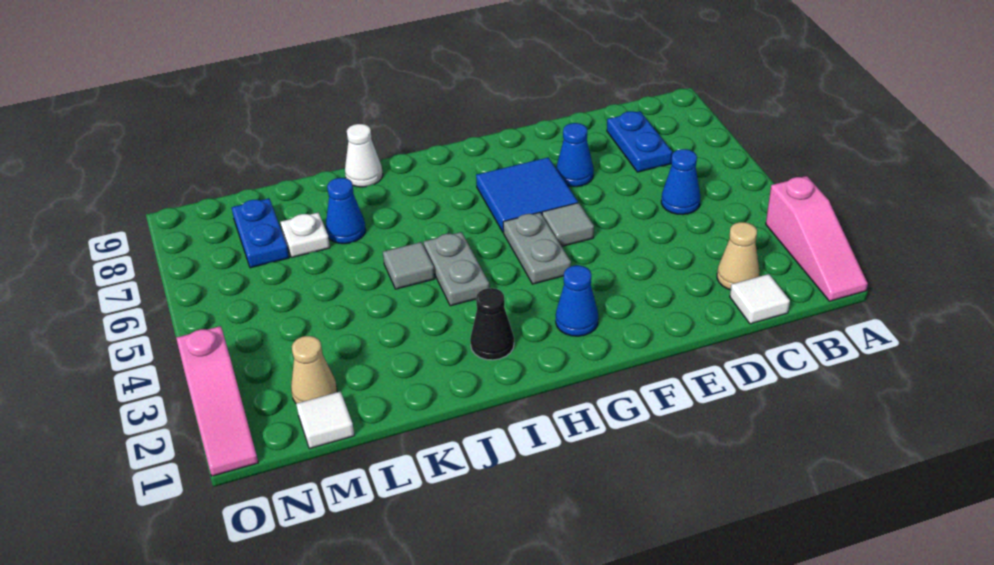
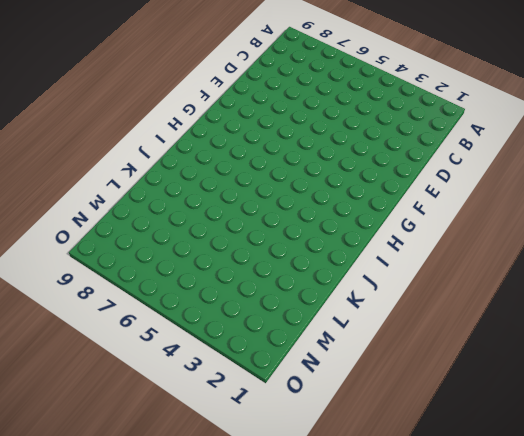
none -> pink 1x3 slope [766,176,868,301]
none -> white 1x1 tile [730,274,790,324]
none -> tan 1x1 cone [717,222,759,290]

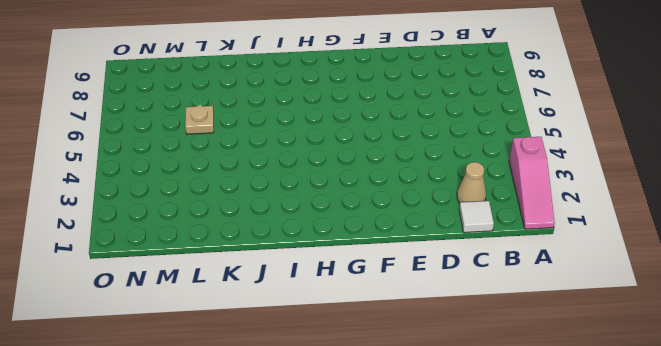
tan 1x1 plate [185,106,214,134] -> none
none -> blue 1x1 cone [661,149,700,215]
none -> blue 1x2 plate [607,111,672,172]
none -> blue 1x1 cone [556,123,594,187]

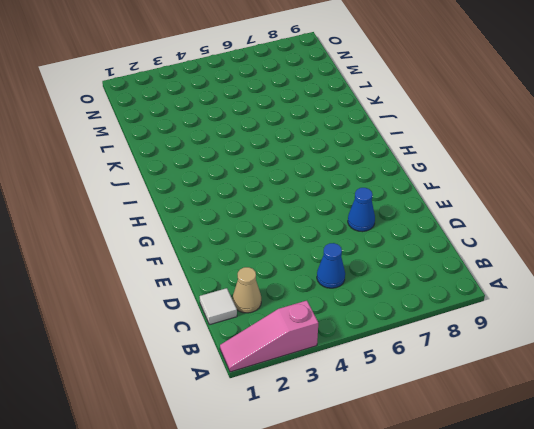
none -> blue 1x2 plate [607,111,672,172]
none -> grey 1x1 tile [542,203,594,246]
none -> blue 2x2 tile [476,157,578,233]

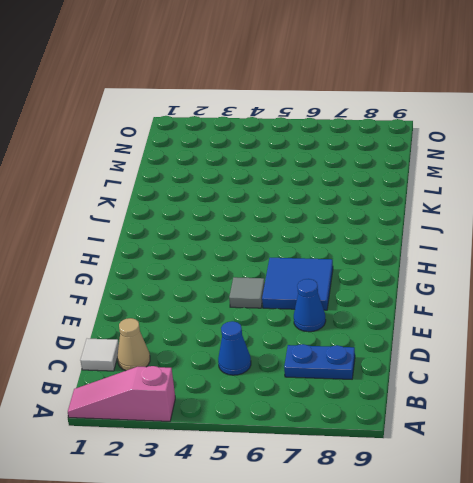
none -> blue 1x1 cone [556,265,598,336]
none -> grey 1x2 plate [503,212,571,284]
none -> black 1x1 cone [470,288,514,360]

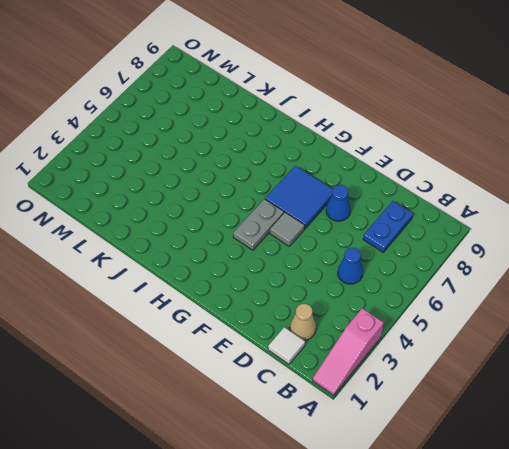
none -> blue 1x1 cone [556,265,598,336]
none -> black 1x1 cone [470,288,514,360]
none -> grey 1x2 plate [424,232,489,306]

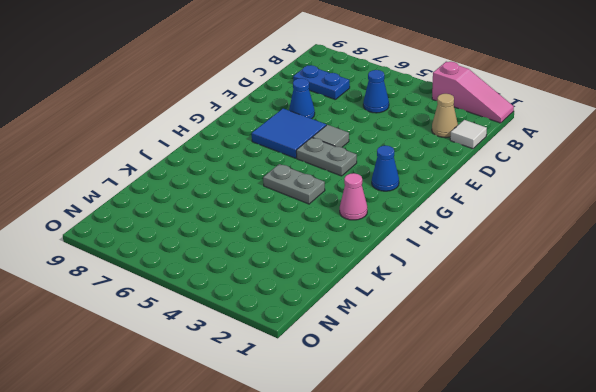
pink 1x1 cone [340,173,367,220] -> black 1x1 cone [470,288,514,360]
none -> grey 1x1 tile [383,242,435,289]
none -> white 1x1 cone [345,124,383,187]
none -> blue 1x1 cone [326,178,366,244]

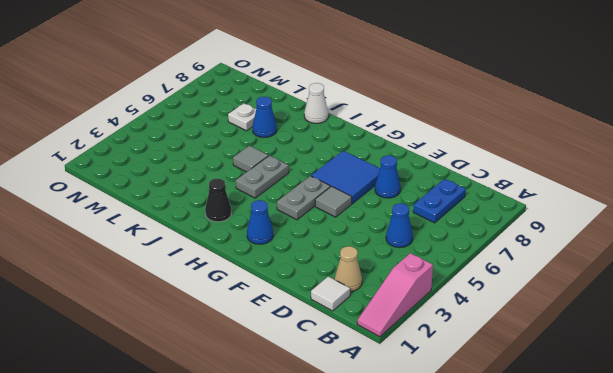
none -> white 1x1 tile [296,391,354,449]
none -> tan 1x1 cone [291,336,337,403]
none -> blue 1x2 plate [232,198,289,268]

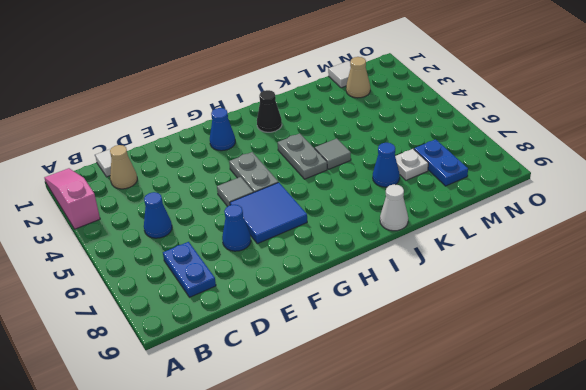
none -> pink 1x3 slope [176,326,258,476]

